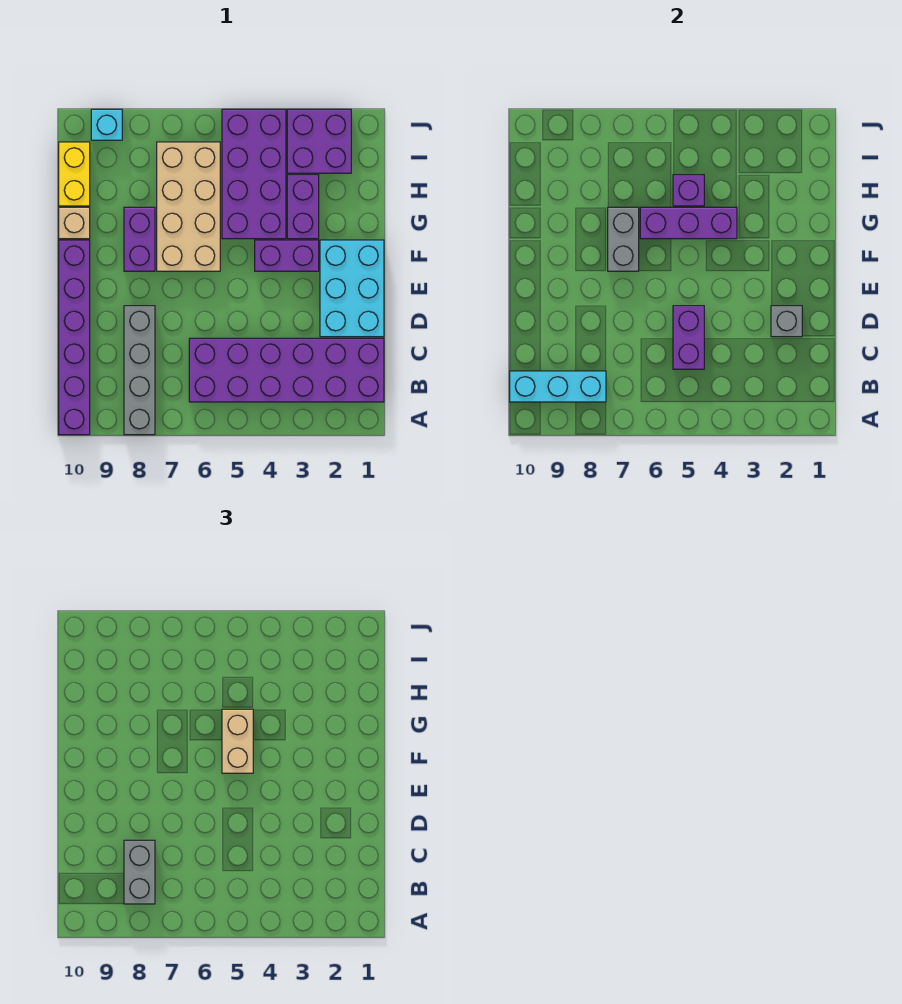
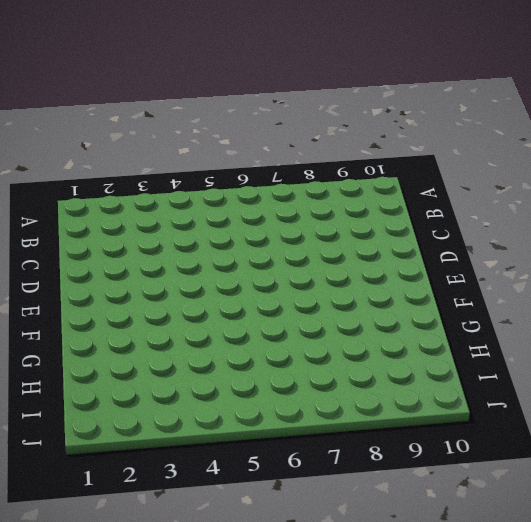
none -> grey 1x4 brick [124,306,155,435]
none -> purple 1x6 brick [59,240,90,435]
none -> purple 2x6 brick [189,338,384,402]

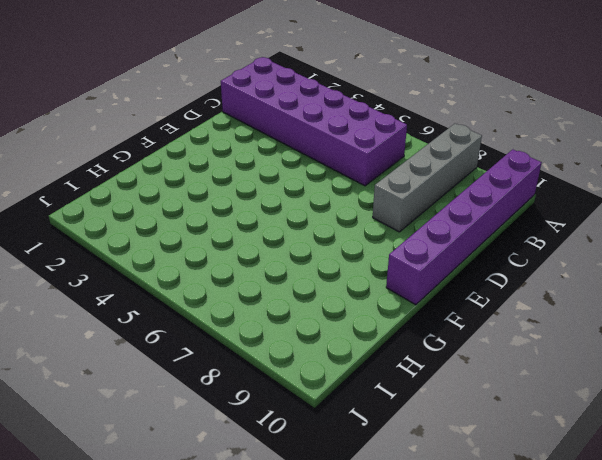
none -> cyan 2x3 brick [320,240,384,337]
none -> purple 1x2 brick [255,240,319,271]
none -> tan 2x4 brick [157,142,220,271]

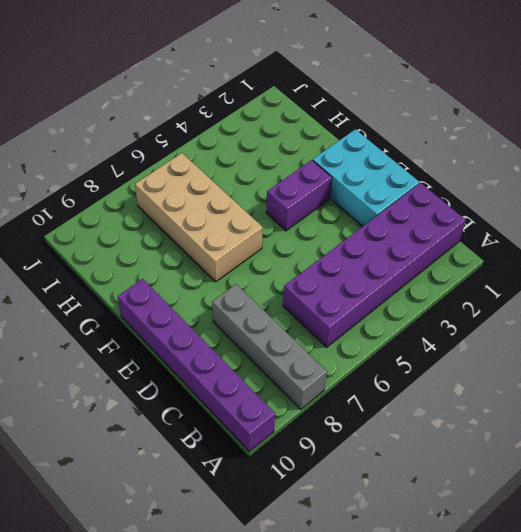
none -> purple 1x2 brick [124,207,155,271]
none -> purple 1x2 brick [287,175,319,239]
none -> purple 2x4 brick [222,109,286,239]

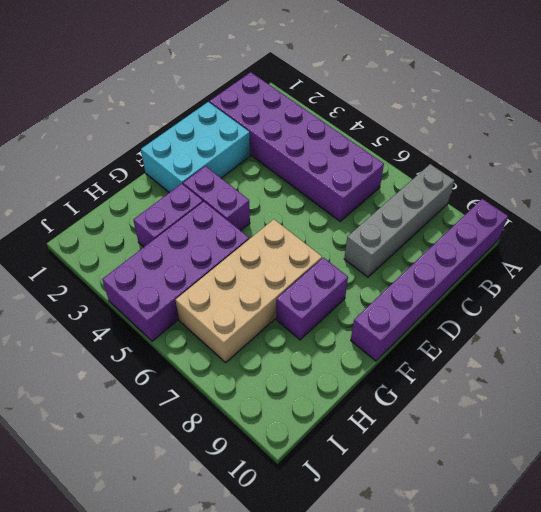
none -> tan 1x1 brick [59,207,90,239]
none -> yellow 1x2 brick [59,142,90,206]
none -> purple 2x2 brick [287,109,351,173]

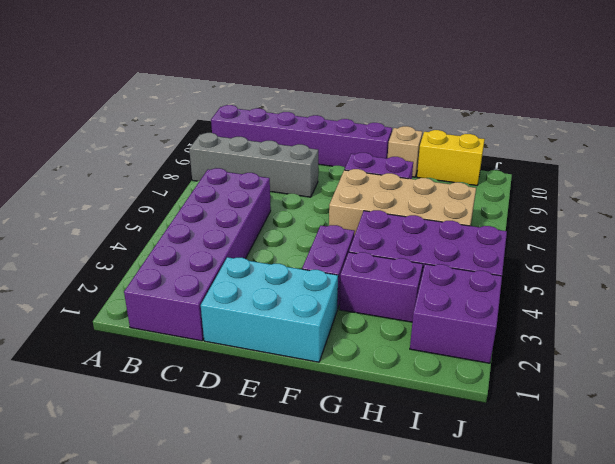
none -> cyan 1x1 brick [91,109,122,140]
none -> cyan 1x3 brick [510,371,606,402]
none -> purple 1x2 brick [673,306,704,369]

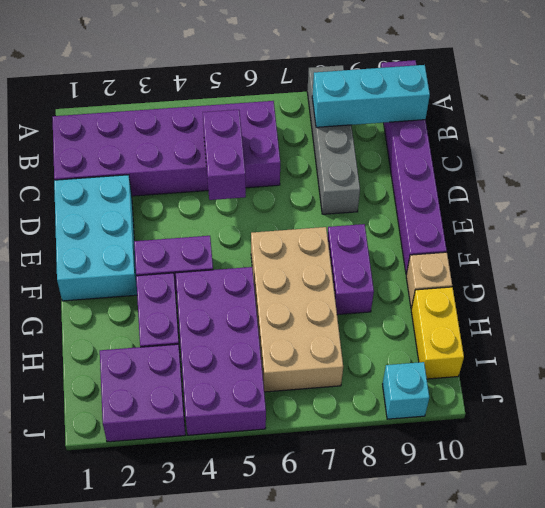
none -> grey 1x1 brick [771,306,802,337]
none -> grey 1x2 brick [608,207,639,271]
none -> purple 1x3 brick [640,207,737,239]

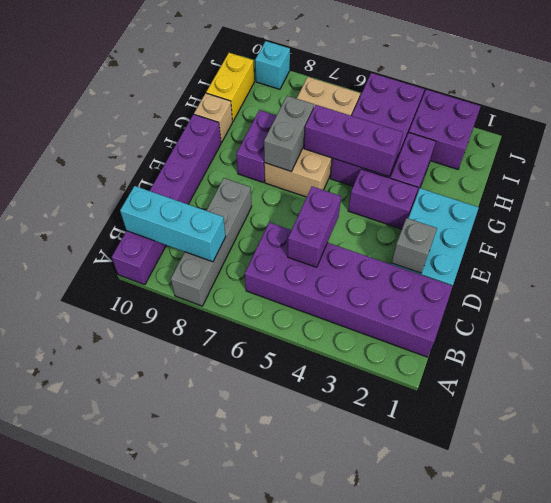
none -> purple 1x1 brick [673,175,704,206]
none -> grey 1x2 brick [124,840,155,904]
none -> tan 1x2 brick [222,709,253,773]

